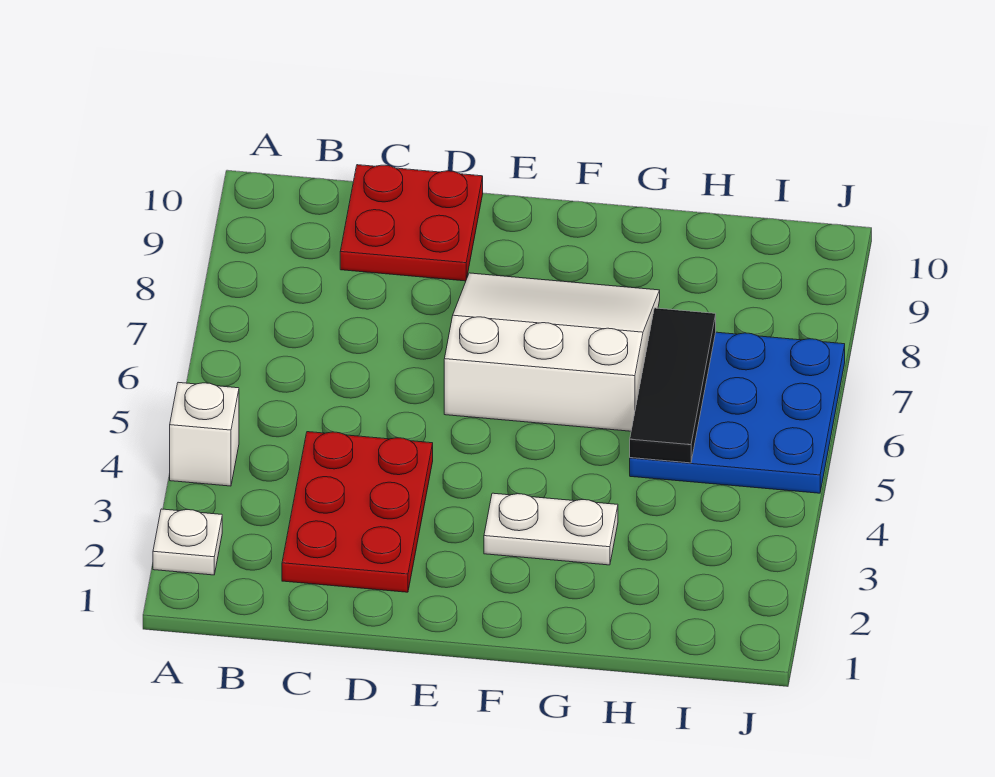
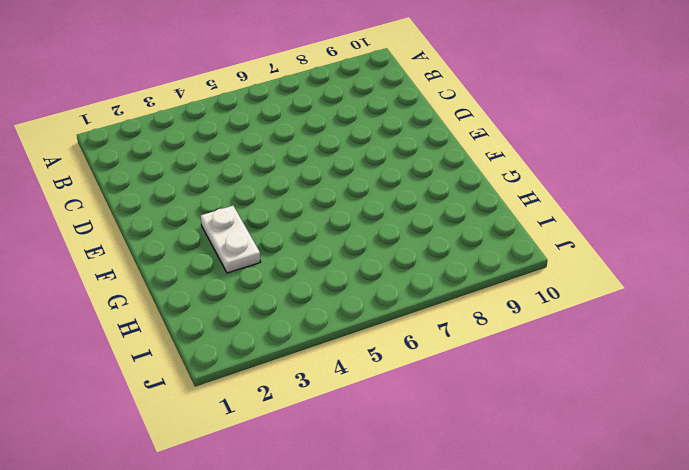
none -> white 1x1 plate [153,509,222,575]
none -> white 1x1 brick [170,382,239,486]

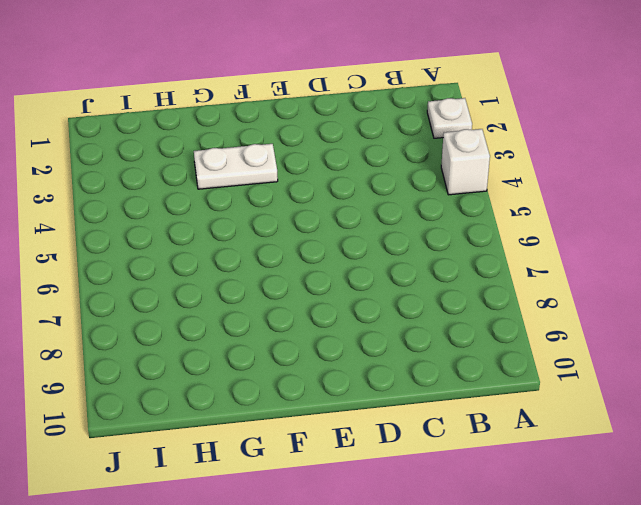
none -> red 2x3 plate [282,432,433,592]
none -> red 2x2 plate [340,165,483,281]

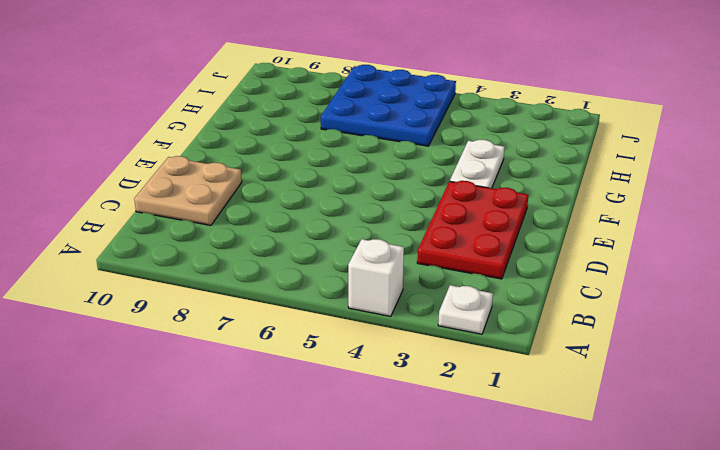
red 2x3 plate [417,181,528,279] -> red 2x3 plate turned to [282,432,433,592]
tan 2x2 plate [134,156,242,225] -> red 2x2 plate [340,165,483,281]
none -> white 3x3 slope [444,273,660,431]
none -> black 1x3 tile [630,308,716,463]

